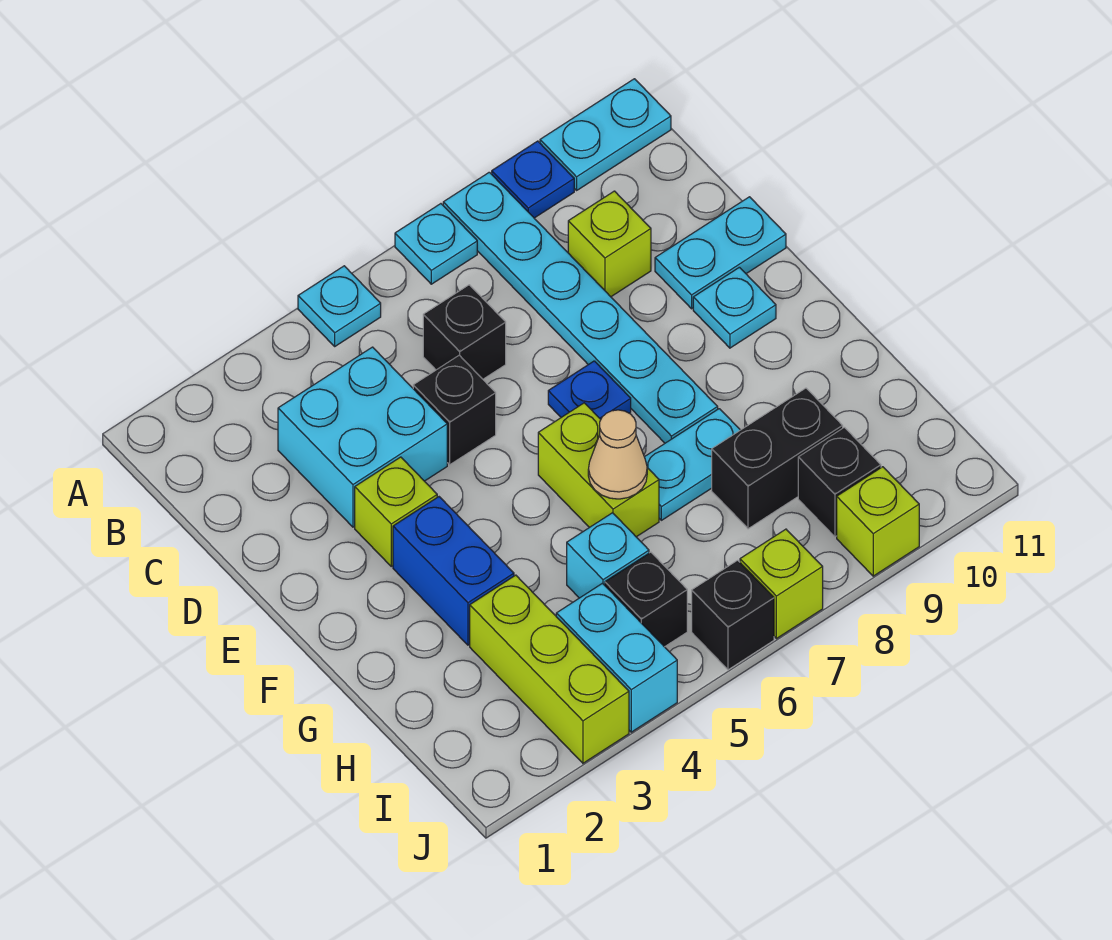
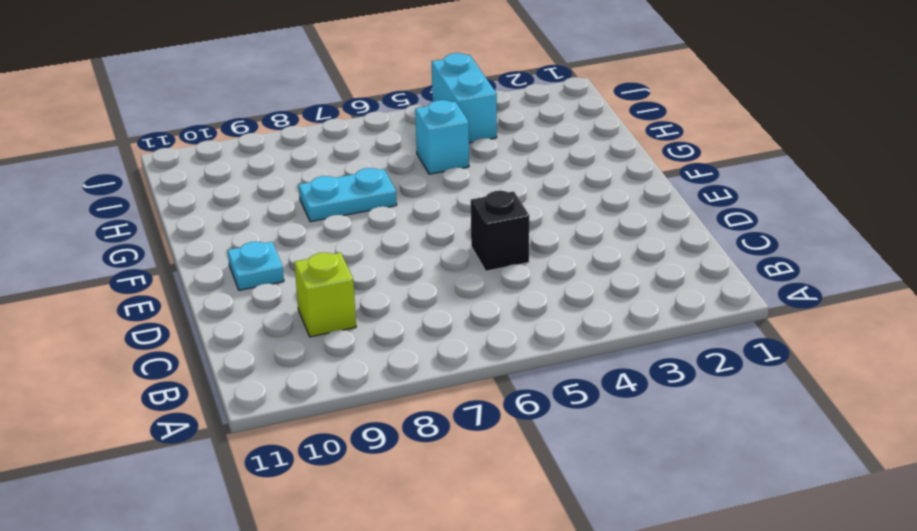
none -> cyan 1x1 plate [298,266,381,346]
none -> cyan 1x1 plate [395,204,477,284]
none -> cyan 1x6 plate [443,172,718,443]

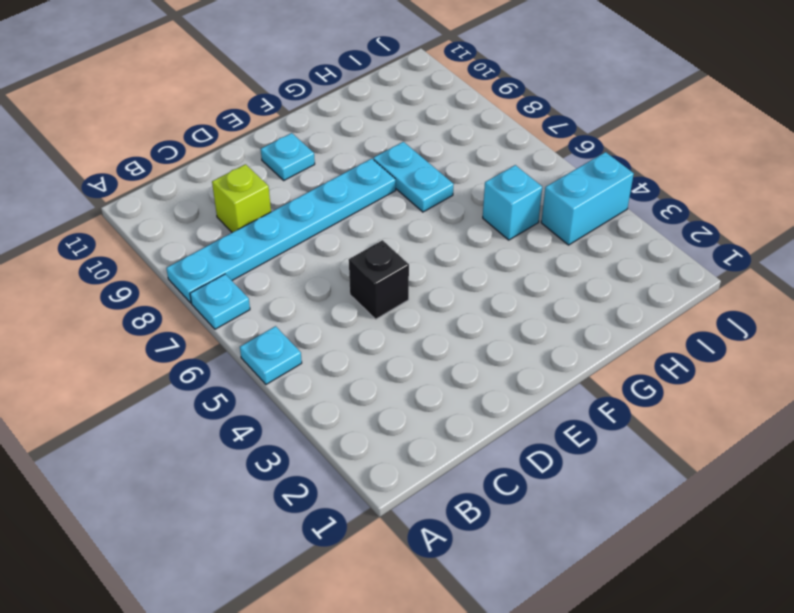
none -> blue 1x1 plate [492,141,574,218]
none -> cyan 1x2 plate [540,79,671,190]
none -> cyan 2x2 brick [278,347,447,527]

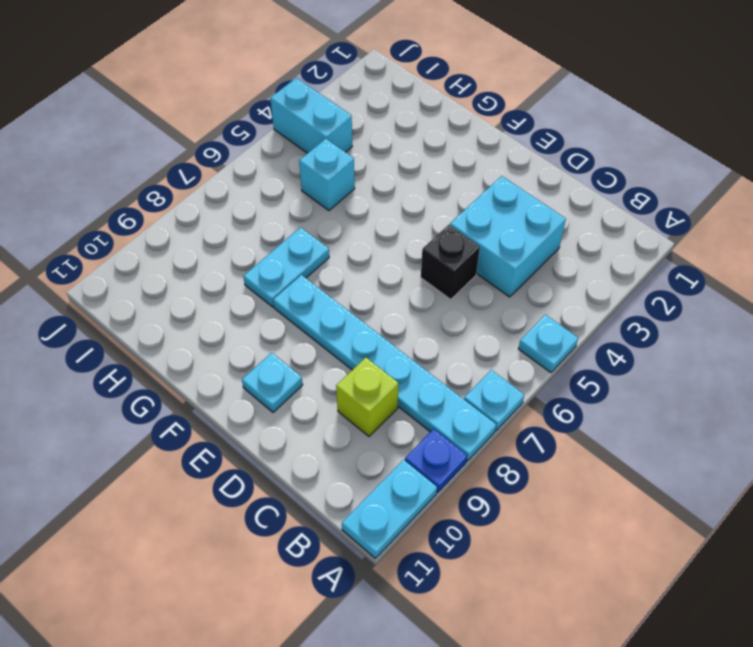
none -> black 1x1 brick [423,285,506,379]
none -> cyan 1x2 plate [655,197,786,309]
none -> lime 1x1 brick [355,457,437,566]

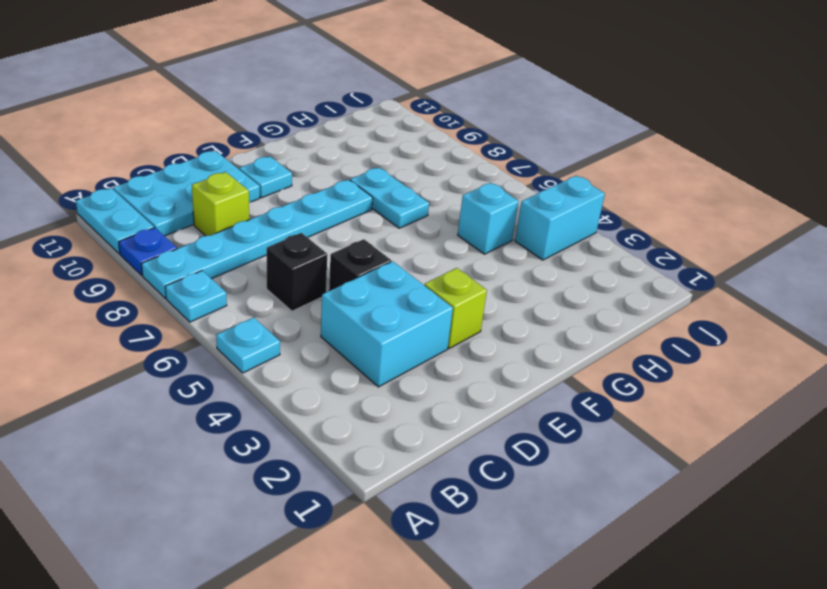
cyan 2x3 plate [113,151,260,236] -> cyan 1x2 plate [655,197,786,309]
none -> blue 1x1 plate [548,361,631,419]
none -> blue 1x2 brick [393,497,514,645]
none -> lime 1x2 brick [538,403,659,537]

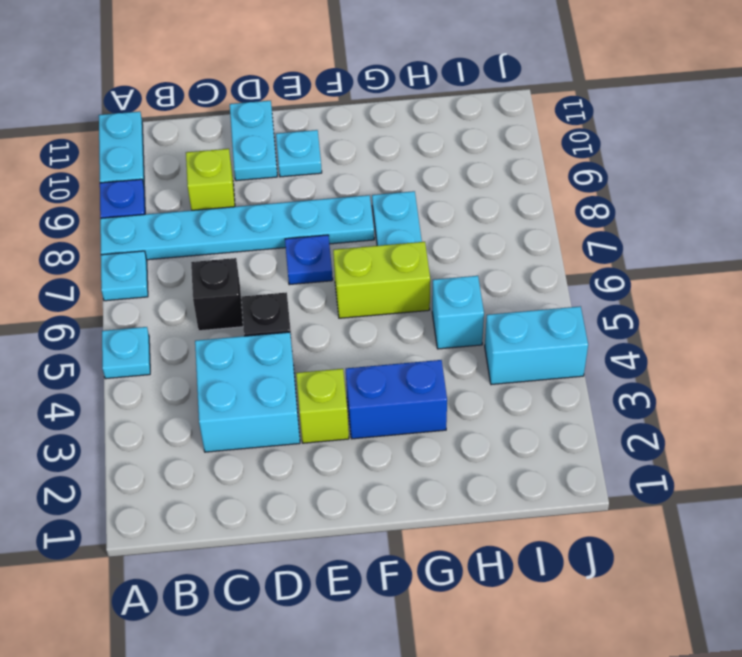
none -> lime 1x3 brick [470,575,629,763]
none -> black 1x2 brick [712,388,843,529]
none -> black 1x1 brick [605,552,687,647]

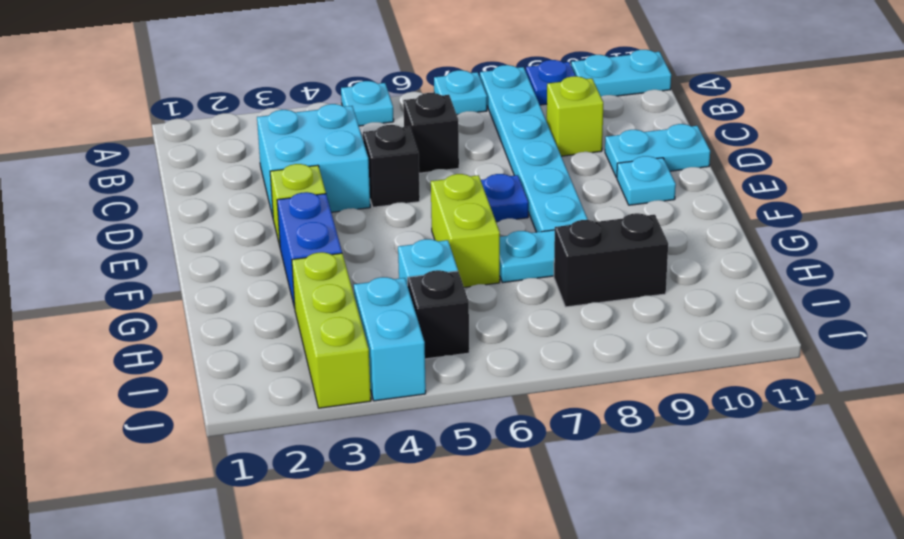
none -> black 1x1 brick [798,427,881,537]
none -> black 1x1 brick [692,560,774,670]
none -> lime 1x1 brick [740,529,823,639]

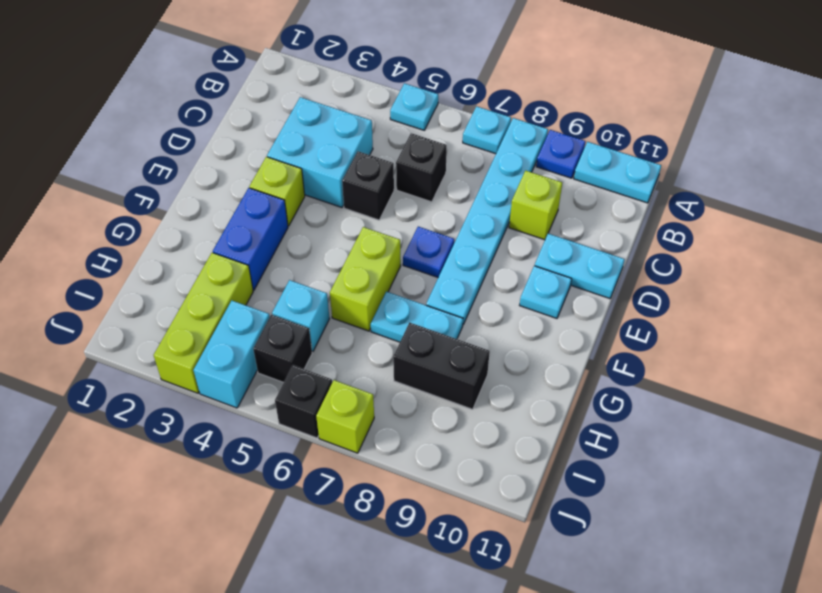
none -> black 1x1 brick [798,427,881,537]
none -> lime 1x1 brick [837,467,919,576]
none -> tan 1x1 cone [588,410,647,499]

